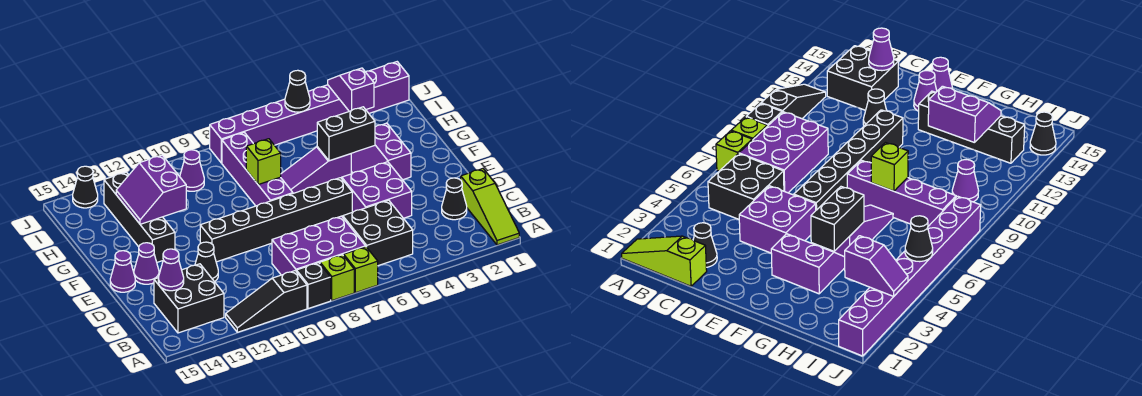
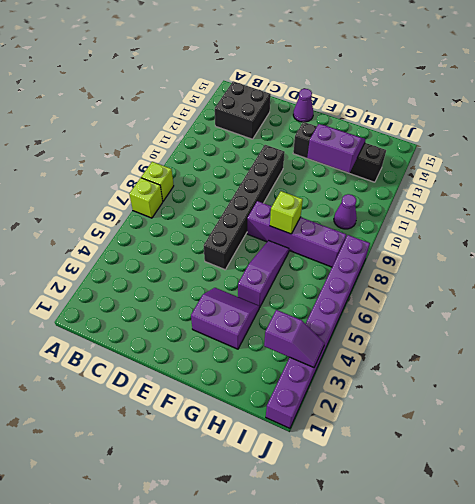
none -> lime 1x3 slope [461,169,519,245]
none -> black 1x1 brick [296,263,331,309]
none -> black 1x3 slope [226,271,307,332]

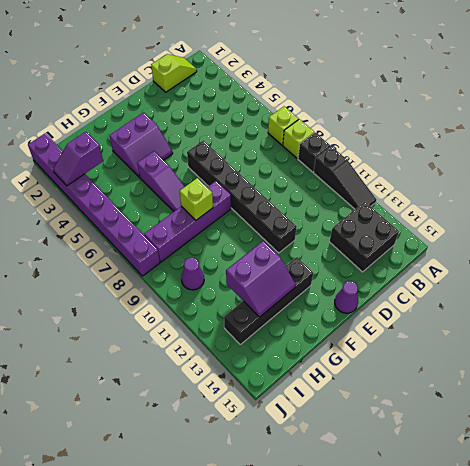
lime 1x2 slope [151,54,197,92] -> lime 1x3 slope [461,169,519,245]
none -> black 2x2 brick [343,200,413,266]
none -> purple 2x3 brick [272,216,366,275]
none -> black 1x1 cone [442,178,467,220]

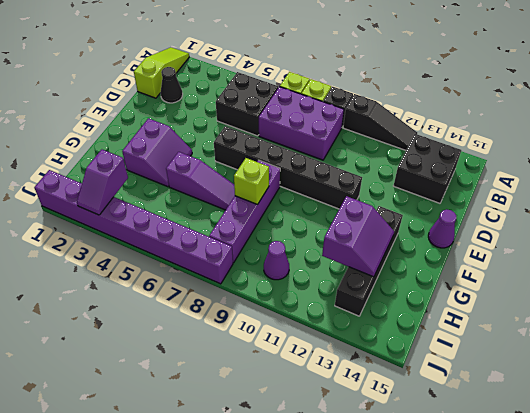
none -> purple 2x2 brick [342,162,412,218]
none -> black 1x1 cone [195,242,218,282]
none -> purple 1x1 cone [134,243,159,284]

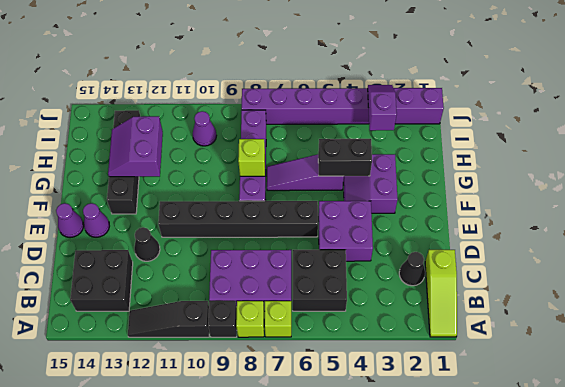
none -> black 1x1 cone [73,166,98,208]
none -> purple 1x1 cone [158,249,184,291]
none -> black 1x1 cone [285,70,310,112]

